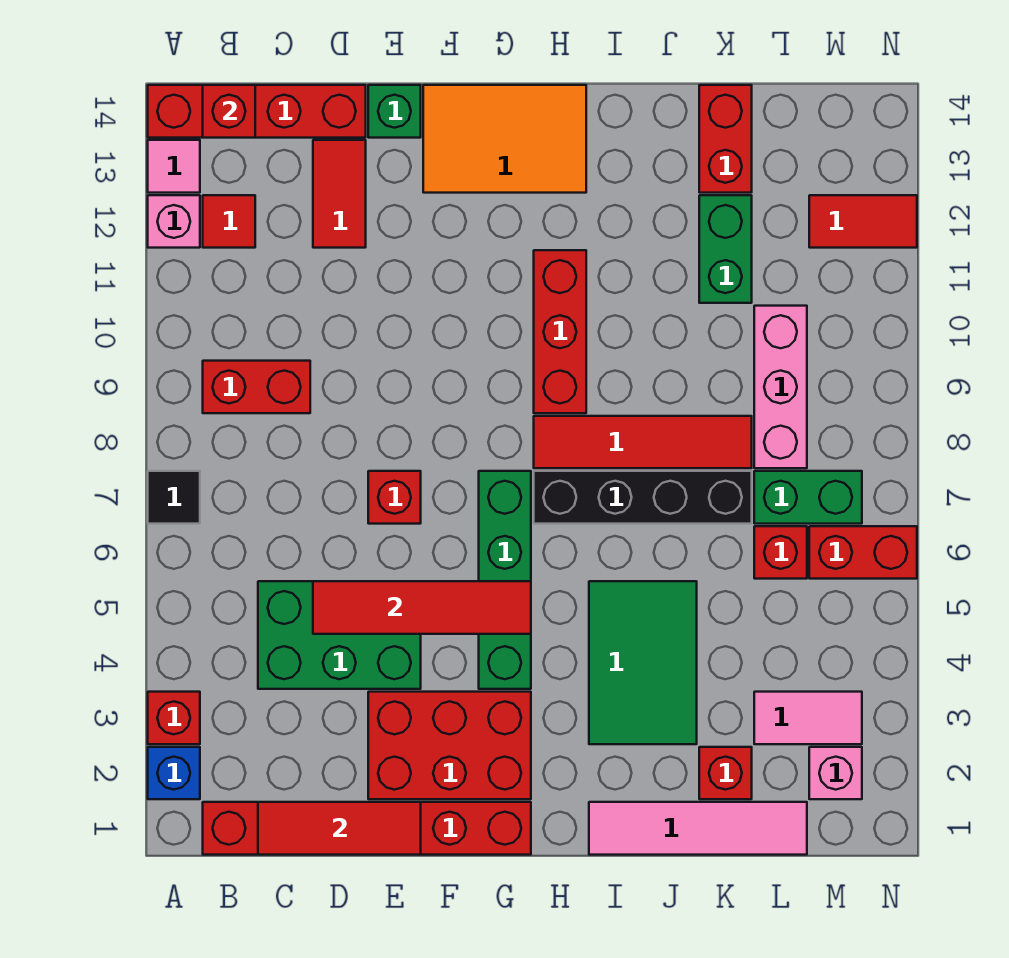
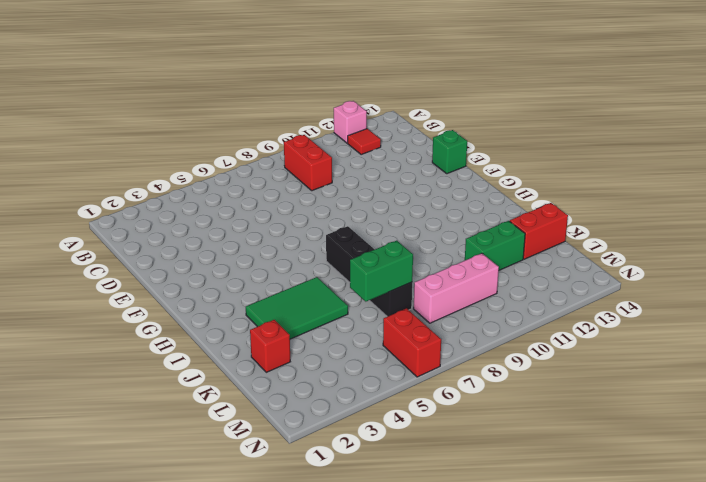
green 1x2 brick [350,241,413,301] -> green 1x2 brick turned to [754,471,862,524]
none -> blue 1x1 brick [148,747,200,799]
none -> red 1x1 brick [148,692,200,744]
none -> black 1x1 tile [148,471,200,524]
none -> pink 1x1 tile [148,140,200,193]

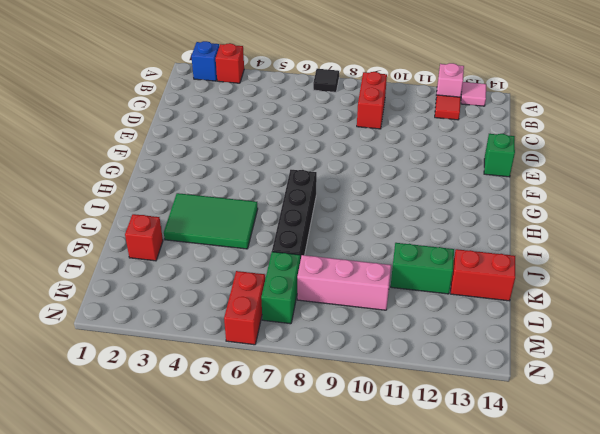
none -> red 1x4 brick [148,85,366,138]
none -> red 1x6 brick [203,802,531,855]
none -> green 2x3 brick [258,581,421,689]
none -> red 1x2 tile [313,140,366,248]

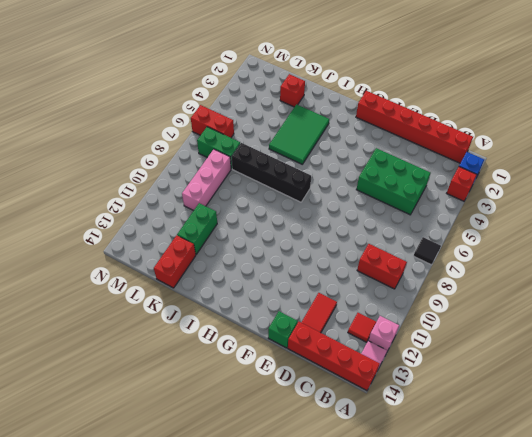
none -> red 2x3 brick [368,692,531,799]
none -> red 1x1 brick [368,471,421,524]
none -> orange 2x3 tile [423,85,586,193]
none -> green 1x4 brick [479,471,531,689]

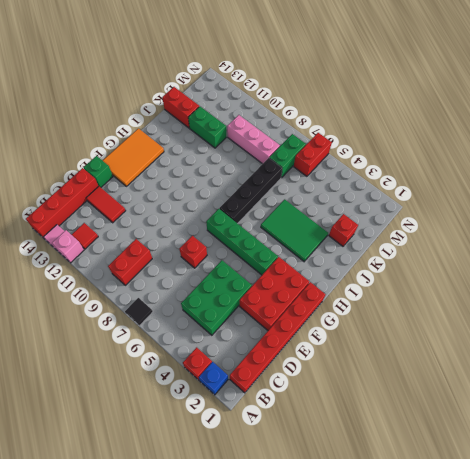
none -> red 1x4 tile [534,416,752,468]
none -> red 1x3 brick [534,250,586,413]
none -> pink 1x4 tile [589,802,807,855]
none -> pink 1x2 tile [754,692,862,744]

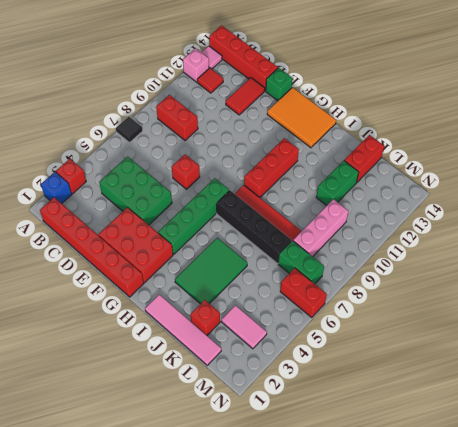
none -> red 1x1 brick [754,526,807,579]
none -> pink 1x1 brick [809,747,862,799]
none -> red 1x2 tile [809,195,917,248]
none -> red 1x1 brick [203,85,255,138]

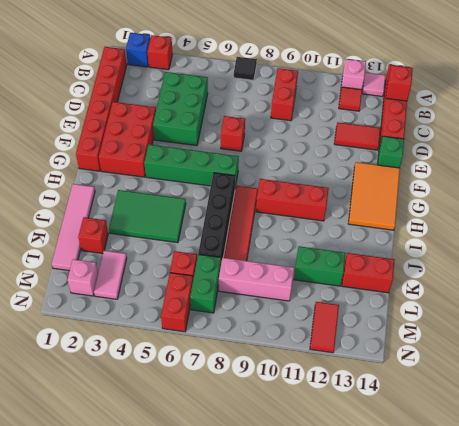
none -> red 1x3 tile [258,802,421,855]
none -> red 1x4 tile [313,581,531,634]

